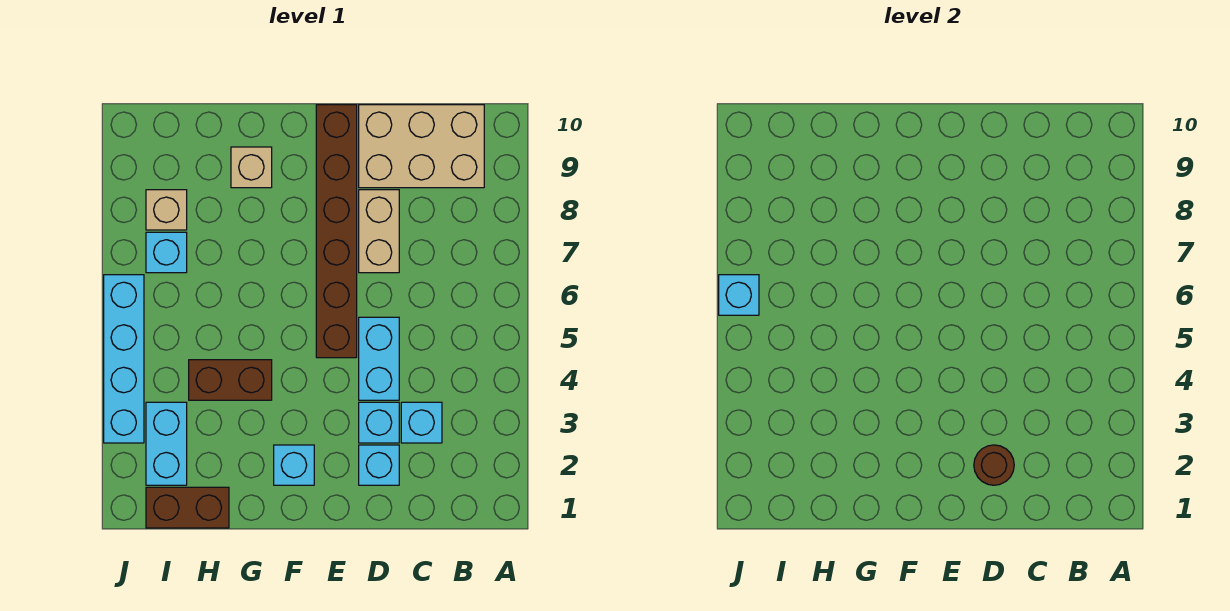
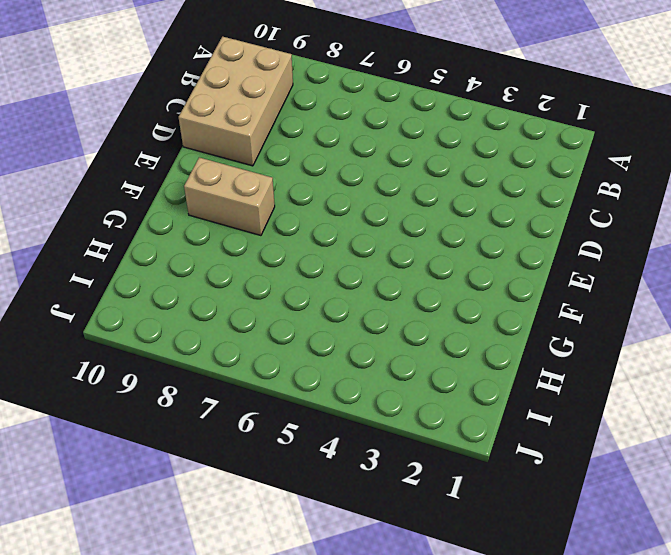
tan 1x2 brick [184,157,275,236] -> tan 1x2 brick moved to [359,190,399,273]
none -> cyan 1x1 brick [401,402,442,443]
none -> cyan 1x1 brick [359,445,399,485]
none -> cyan 1x1 brick [359,402,399,443]

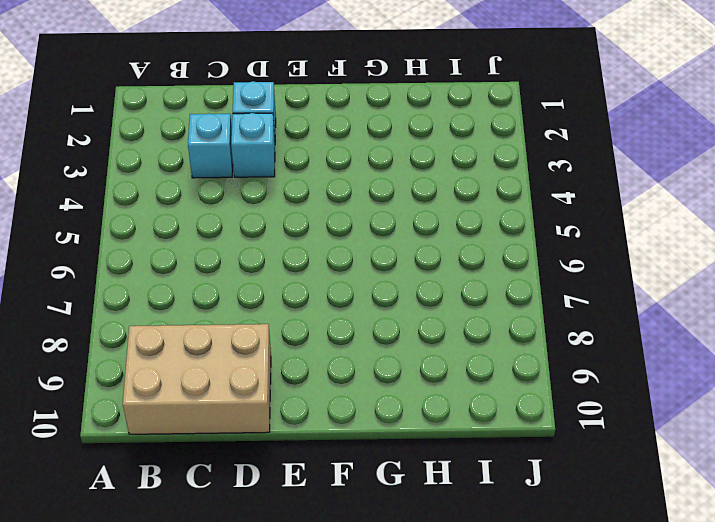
none -> cyan 1x2 brick [359,317,399,400]
none -> tan 1x2 brick [359,190,399,273]
none -> brown 1x6 brick [316,105,357,358]

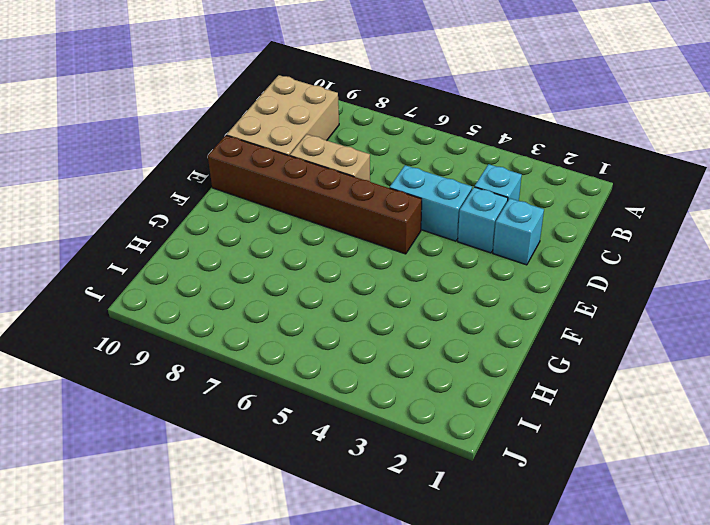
none -> cyan 1x1 brick [274,445,314,485]
none -> brown 1x2 brick [189,360,272,400]
none -> tan 1x1 brick [231,147,272,188]

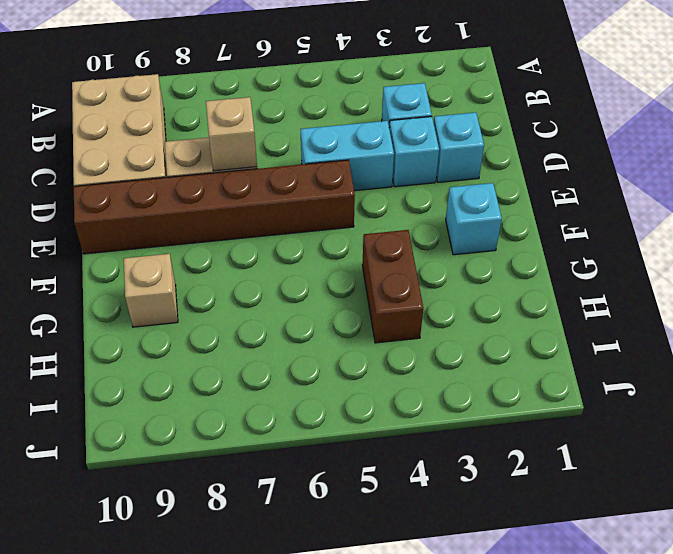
tan 1x1 brick [206,97,257,171] -> tan 1x1 brick moved to [146,190,187,230]
none -> brown 1x2 brick [146,487,229,528]
none -> cyan 1x2 brick [146,402,187,485]
none -> cyan 1x1 brick [146,232,187,273]

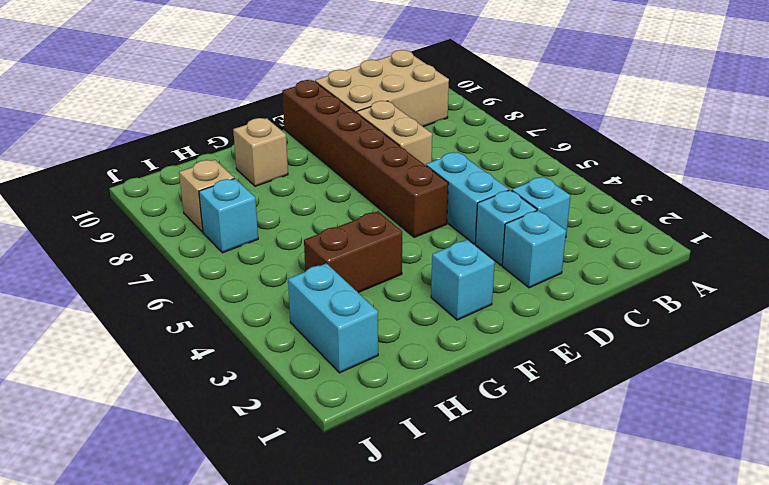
none -> brown 1x2 brick [146,487,229,528]
none -> cyan 1x4 brick [104,275,144,443]
none -> brown 1x1 round brick [974,445,1014,485]

